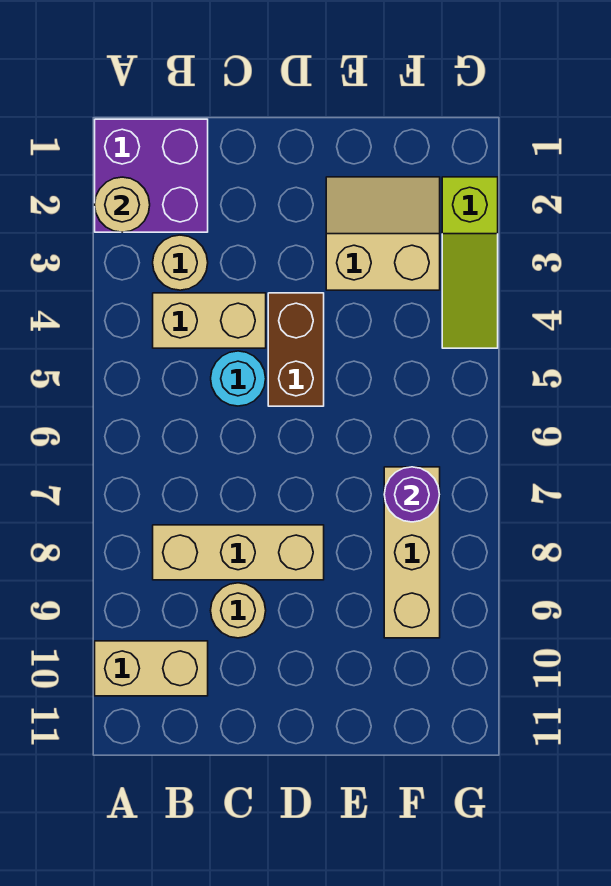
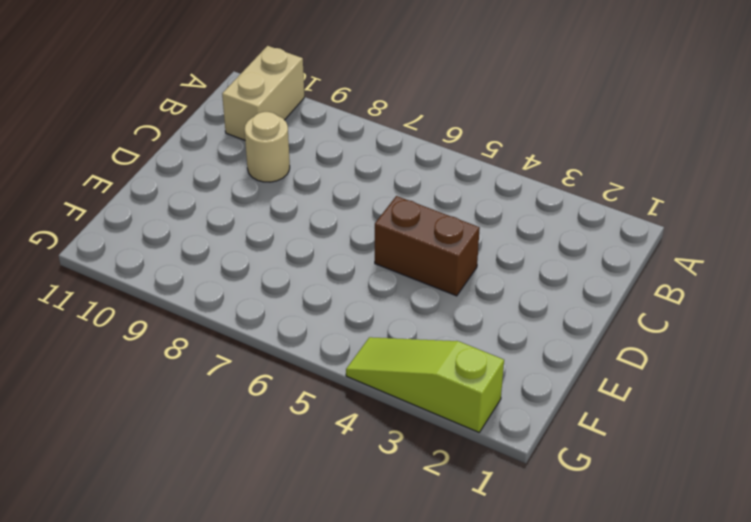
none -> purple 2x2 brick [95,119,208,232]
none -> tan 1x1 round brick [153,235,208,290]
none -> tan 1x2 brick [153,293,266,348]

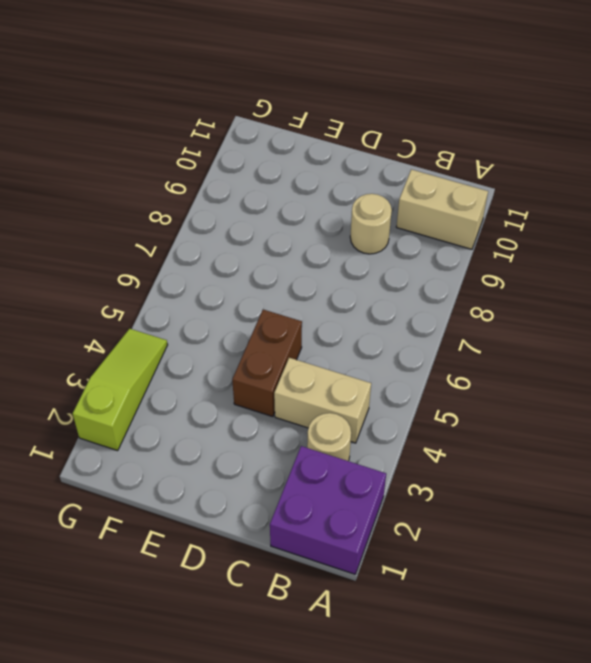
none -> tan 1x3 brick [153,525,324,580]
none -> cyan 1x1 round brick [211,351,266,406]
none -> tan 2x2 slope [326,177,440,290]

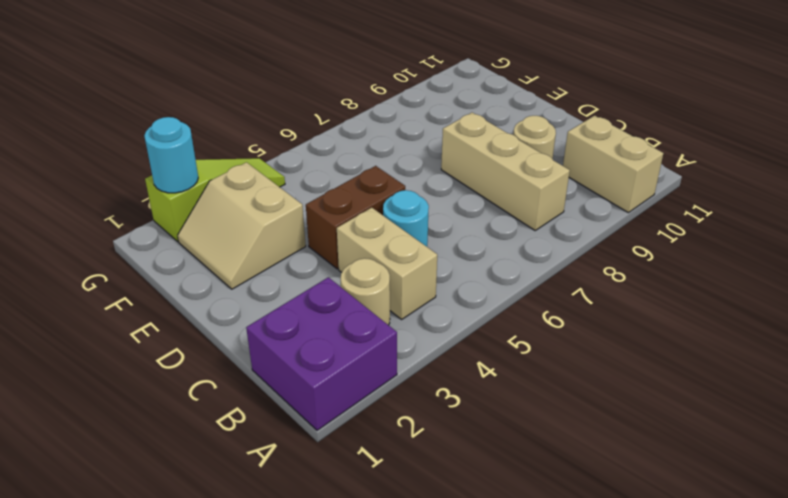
cyan 1x1 round brick [144,117,198,193] -> none
none -> tan 1x3 brick [384,467,440,638]
none -> tan 1x1 round brick [95,177,150,232]
none -> purple 1x1 round brick [384,467,440,522]

